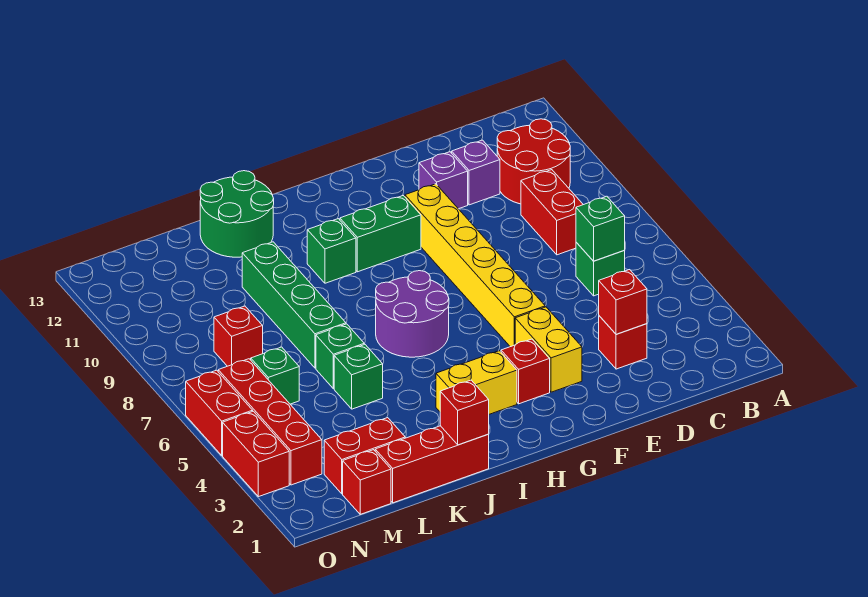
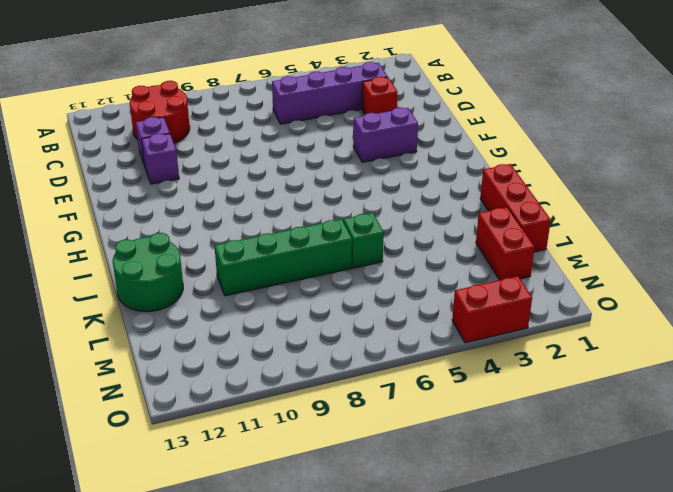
purple 1x4 brick [272,62,388,124] -> green 1x1 brick [576,242,625,296]
purple 1x2 brick [353,108,418,162] -> yellow 1x2 brick [515,307,582,392]
none -> red 1x2 brick [521,170,583,255]
none -> yellow 1x6 brick [405,184,545,347]
none -> red 1x1 brick [501,339,550,404]

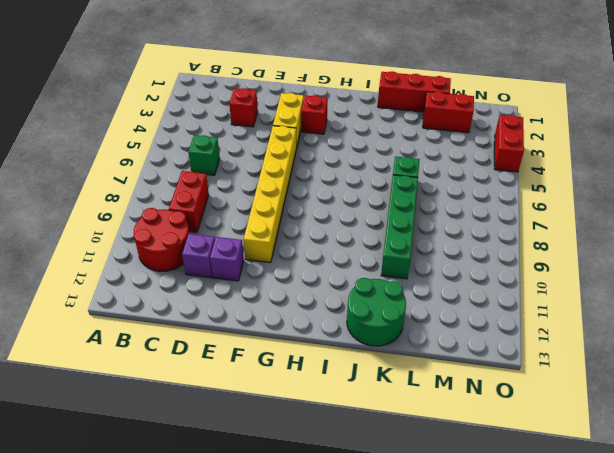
none -> green 1x2 brick [340,196,421,272]
none -> yellow 1x2 brick [436,351,517,414]
none -> purple 2x2 round brick [376,271,449,357]

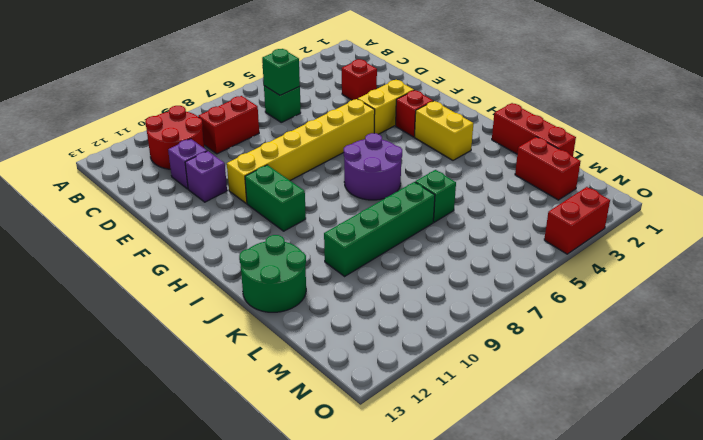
none -> green 1x1 brick [307,219,356,283]
none -> green 1x1 brick [334,344,383,409]
none -> red 1x1 brick [343,450,391,514]

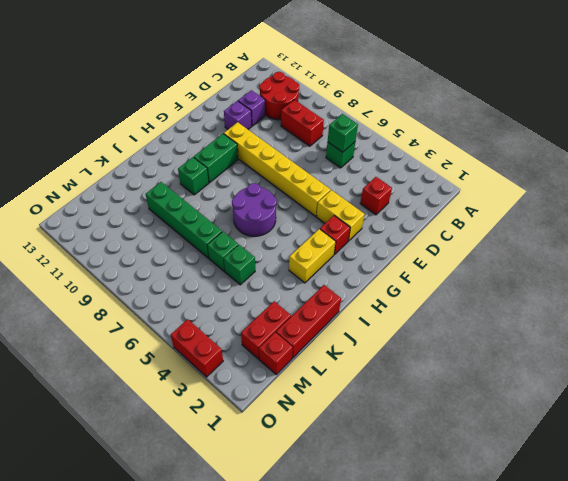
none -> green 2x2 round brick [200,171,274,257]
none -> green 1x1 brick [251,347,299,404]
none -> red 1x1 brick [214,306,263,366]

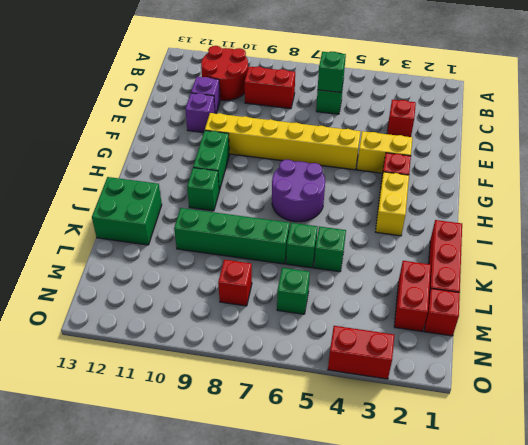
green 2x2 brick [92,177,162,245] -> green 2x2 round brick [200,171,274,257]
none -> red 1x4 brick [218,359,322,485]
none -> red 1x2 brick [186,370,253,455]
none -> red 1x1 brick [599,270,647,334]

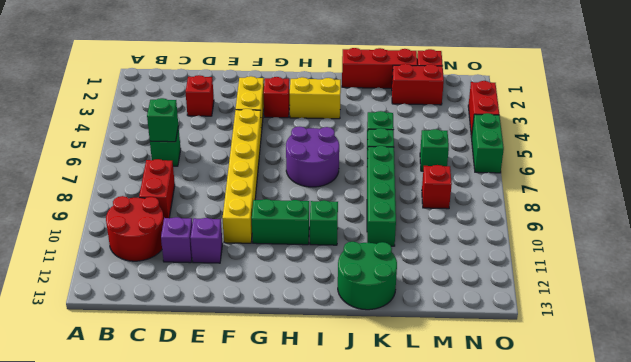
green 1x2 brick [471,113,504,173] -> red 1x2 brick [186,370,253,455]
none -> red 1x4 brick [218,359,322,485]
none -> red 1x1 brick [599,270,647,334]
none -> red 1x1 brick [440,380,489,445]

